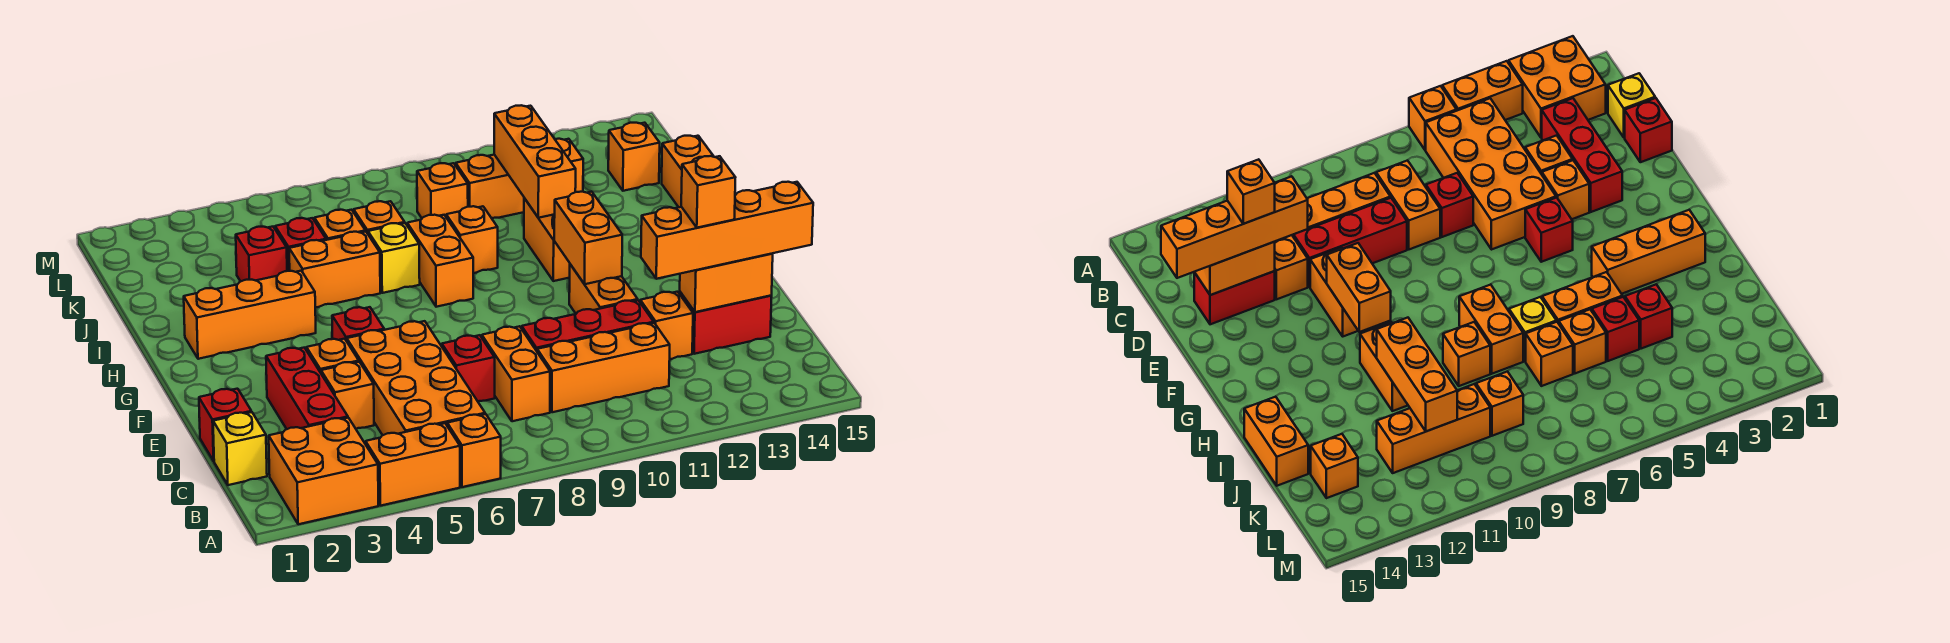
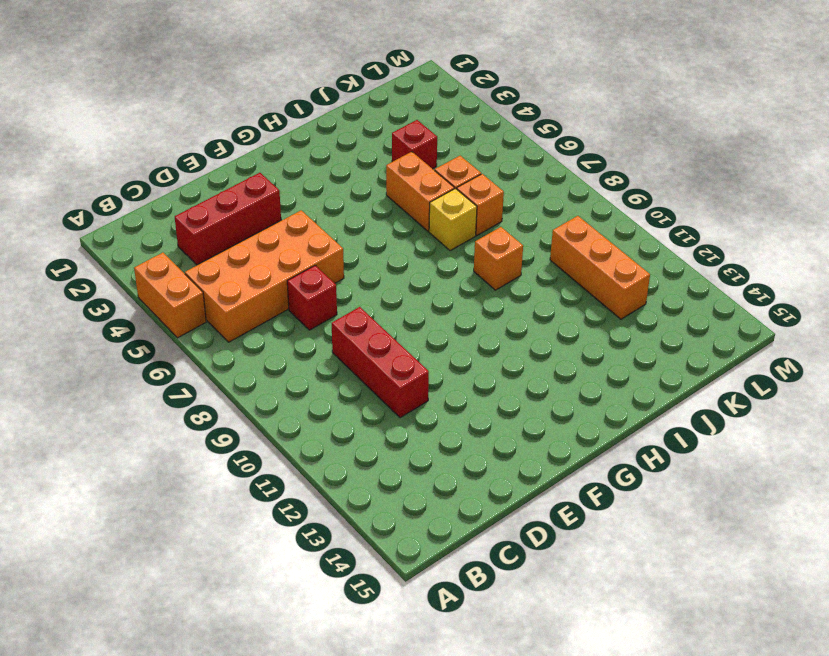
none -> orange 2x2 brick [269,418,378,524]
none -> orange 1x1 brick [447,414,501,487]
none -> yellow 1x1 brick [213,412,267,485]
none -> orange 1x2 brick [482,326,550,421]

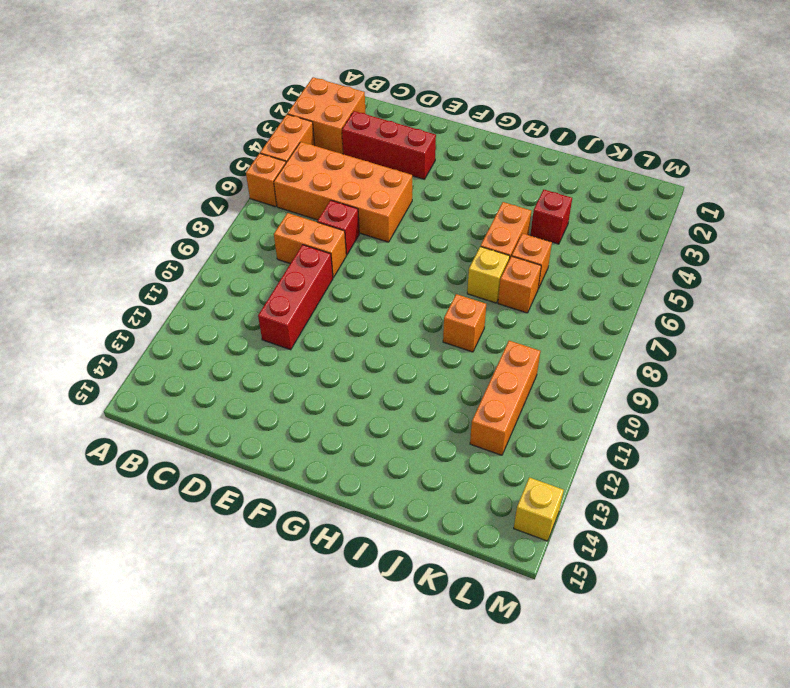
yellow 1x1 brick [514,477,564,541] -> yellow 1x1 brick moved to [213,412,267,485]
none -> orange 1x3 brick [537,323,670,412]
none -> red 1x1 brick [199,389,251,461]
none -> orange 1x1 brick [321,362,374,429]
none -> orange 1x1 brick [640,292,693,359]

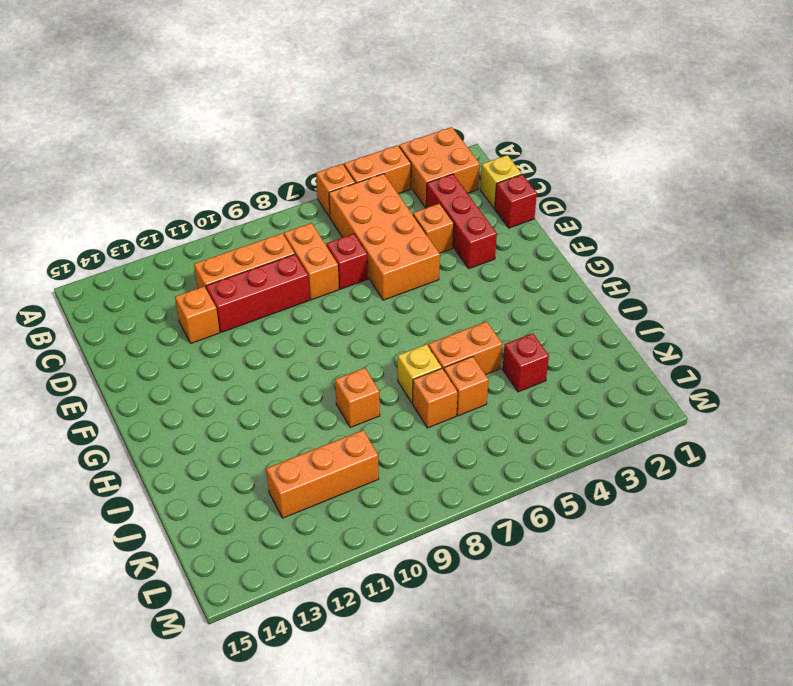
none -> red 1x2 brick [680,292,772,354]
none -> orange 1x1 brick [306,339,359,373]
none -> orange 1x2 brick [569,264,638,314]
none -> red 1x1 brick [332,307,384,341]

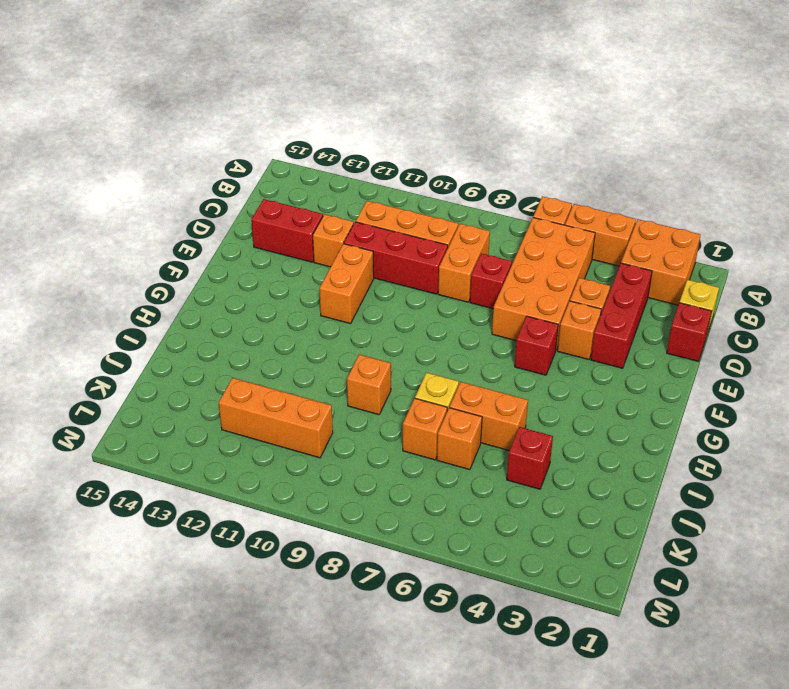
none -> orange 1x3 brick [184,271,316,359]
none -> orange 1x2 brick [407,215,473,307]
none -> orange 1x2 brick [524,198,570,281]
none -> orange 1x2 brick [662,136,714,207]

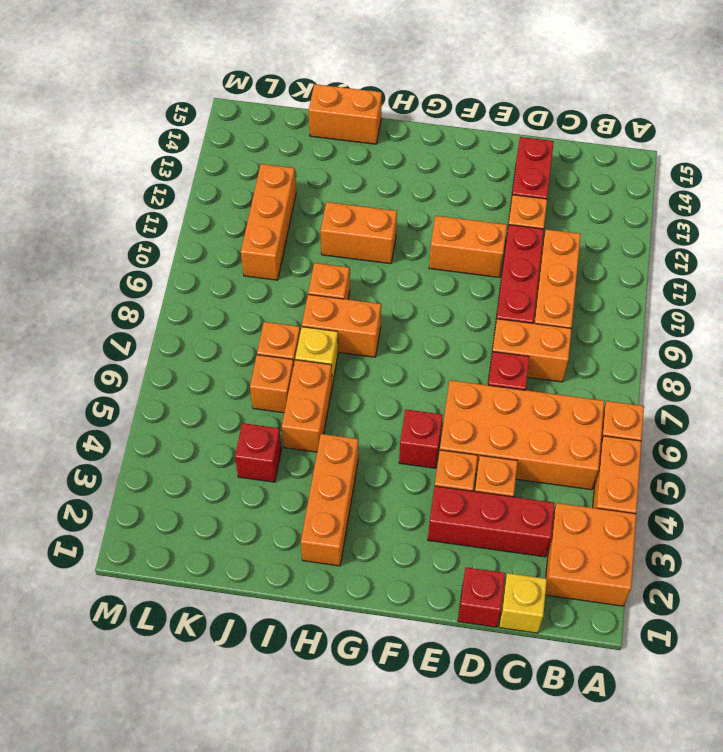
none -> red 1x1 brick [275,218,326,271]
none -> orange 1x1 brick [417,163,468,218]
none -> orange 1x1 brick [608,123,660,191]
none -> orange 1x2 brick [680,253,773,312]

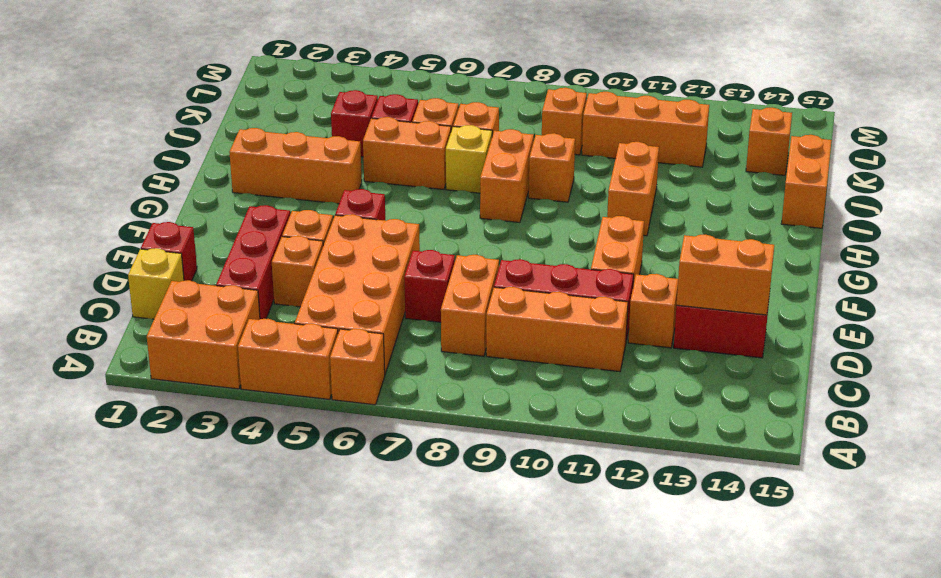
none -> orange 1x2 brick [554,192,622,284]
none -> orange 1x3 brick [494,105,576,218]
none -> orange 1x4 brick [641,182,813,279]
none -> orange 1x1 brick [681,156,735,228]

